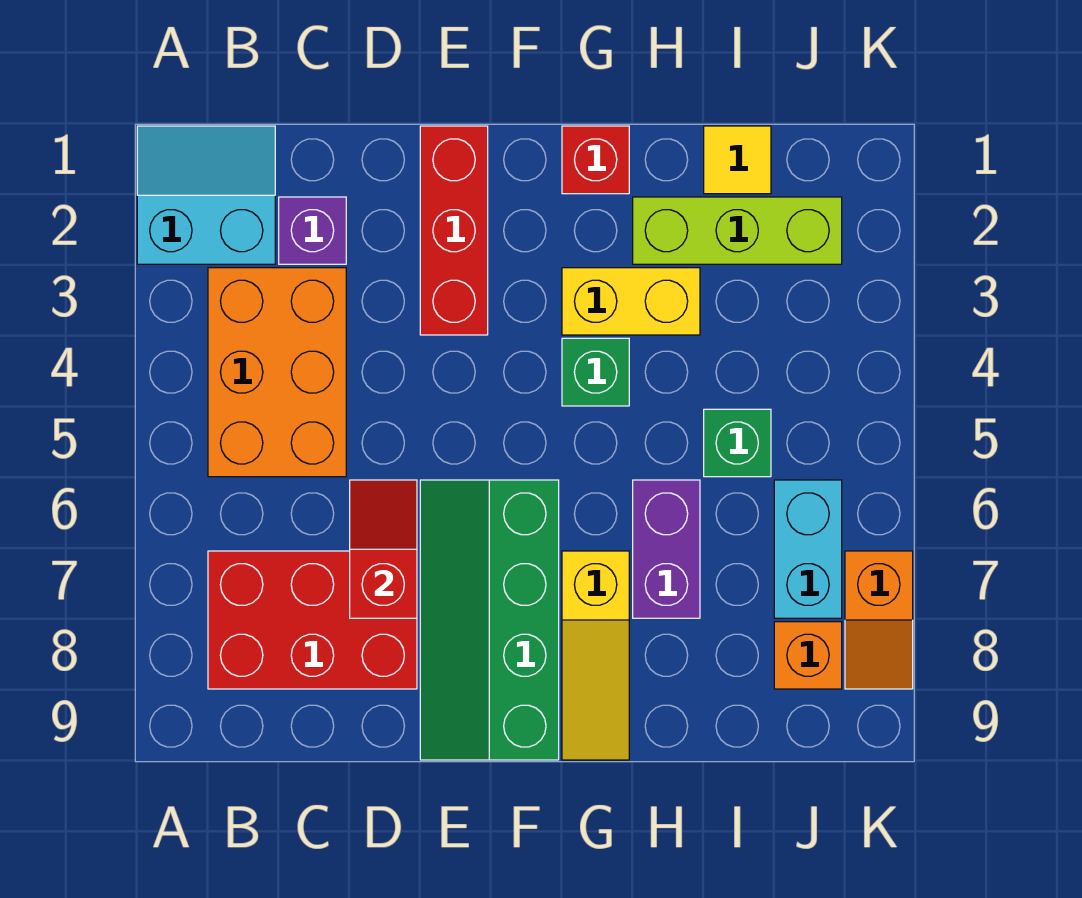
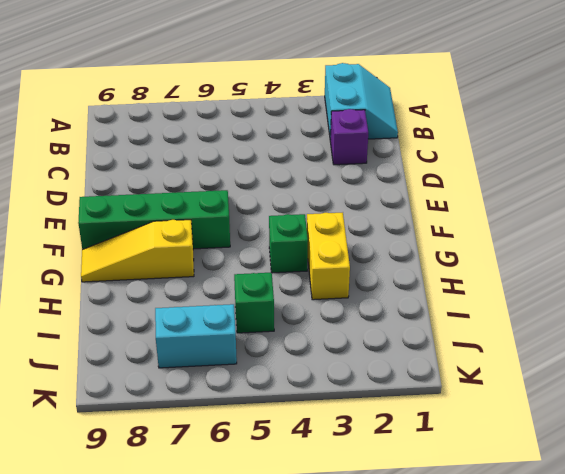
none -> orange 2x3 brick [208,268,346,477]
none -> red 2x3 brick [208,551,417,689]
none -> red 1x3 brick [420,126,488,335]

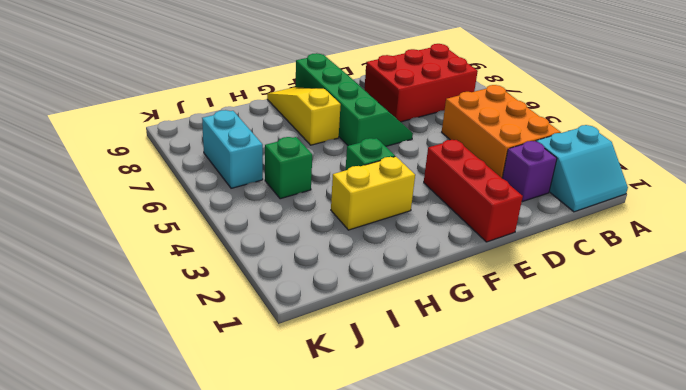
none -> red 1x1 brick [562,126,629,194]
none -> lime 1x3 brick [633,197,842,264]
none -> purple 1x2 brick [633,480,700,618]

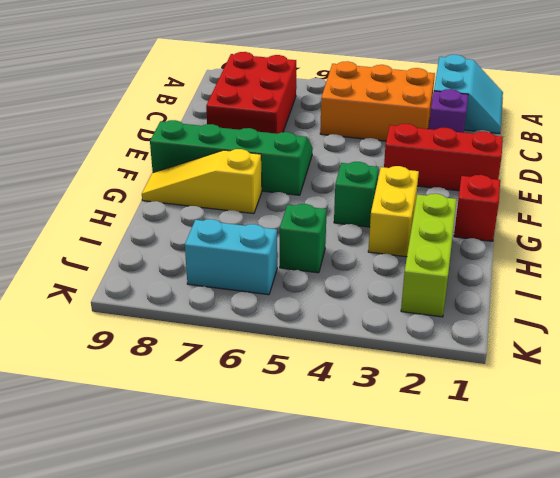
none -> purple 1x2 brick [633,480,700,618]
none -> yellow 1x1 tile [704,126,771,194]
none -> orange 1x1 brick [774,622,842,689]

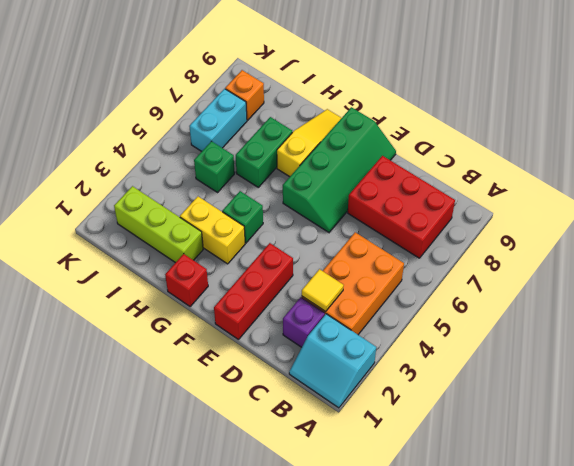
yellow 1x1 tile [302,269,344,312] -> yellow 1x1 tile moved to [704,126,771,194]
green 1x2 brick [236,117,292,187] -> purple 1x2 brick [633,480,700,618]
none -> orange 1x2 slope [845,551,913,689]
none -> red 1x2 slope [350,480,417,618]

